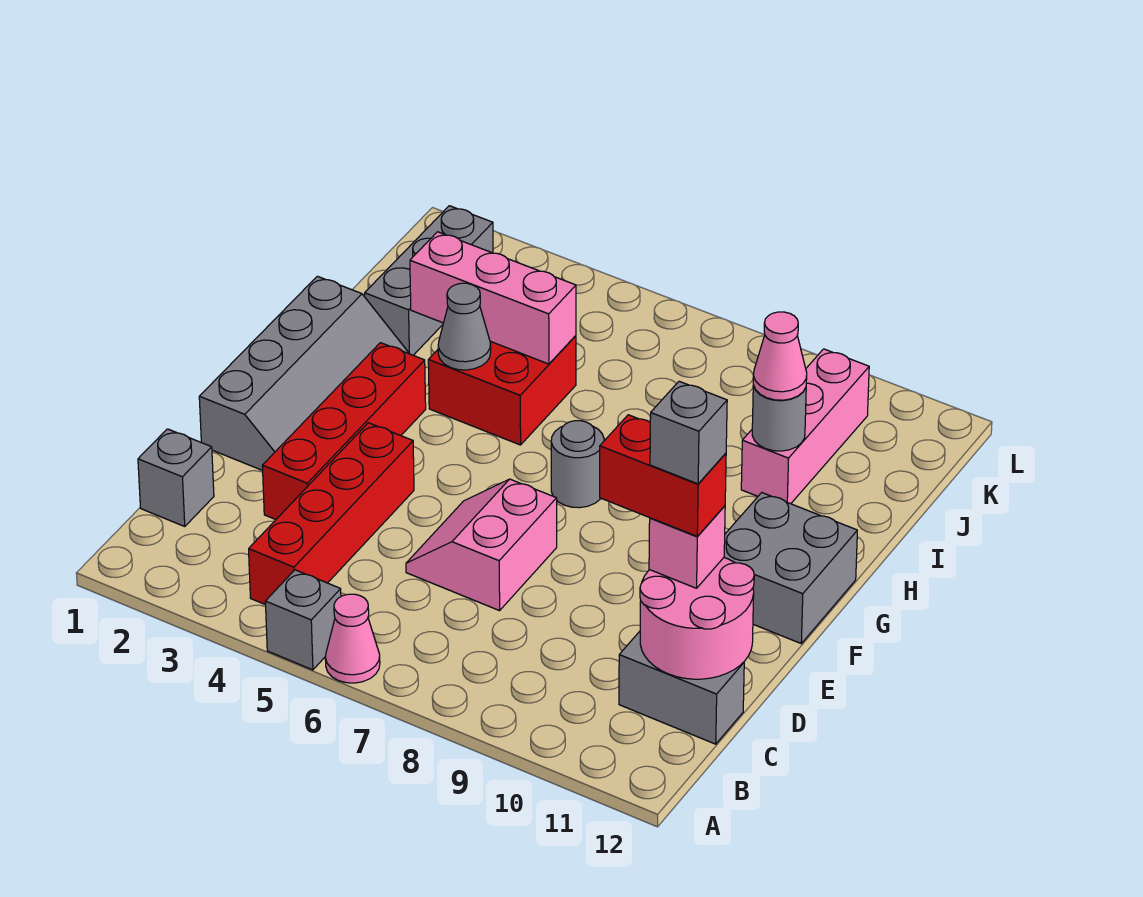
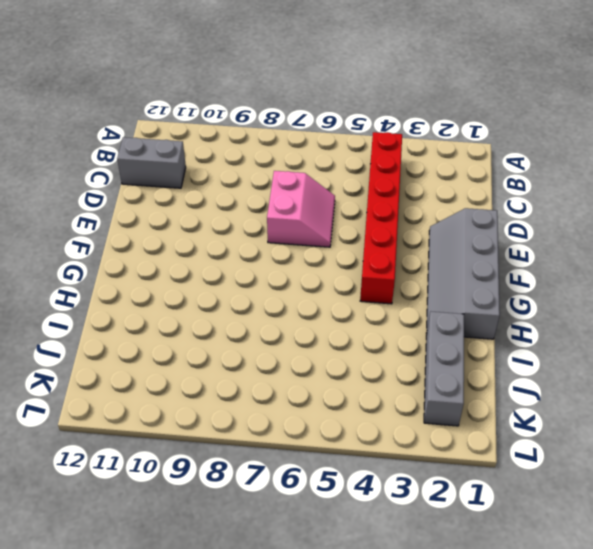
red 1x6 brick [360,132,402,304] -> red 1x4 brick [249,423,414,605]
none -> grey 1x1 brick [265,570,341,670]
none -> pink 1x1 cone [325,594,380,683]
none -> grey 1x1 brick [138,429,214,526]

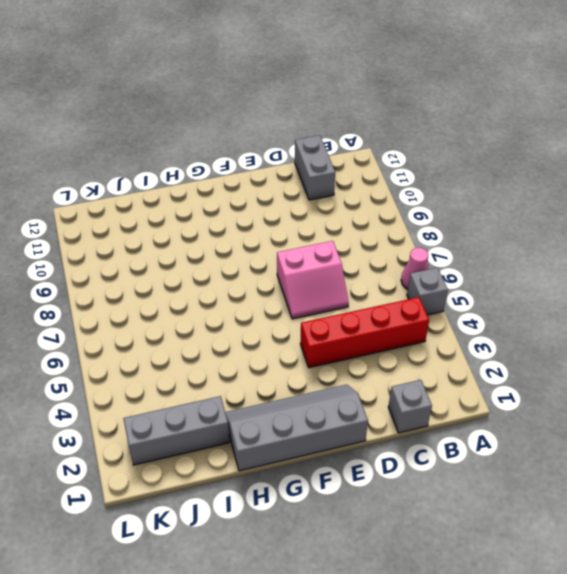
none -> red 1x4 brick [262,343,426,520]
none -> grey 2x2 brick [724,493,857,643]
none -> grey 1x1 round brick [551,421,604,508]

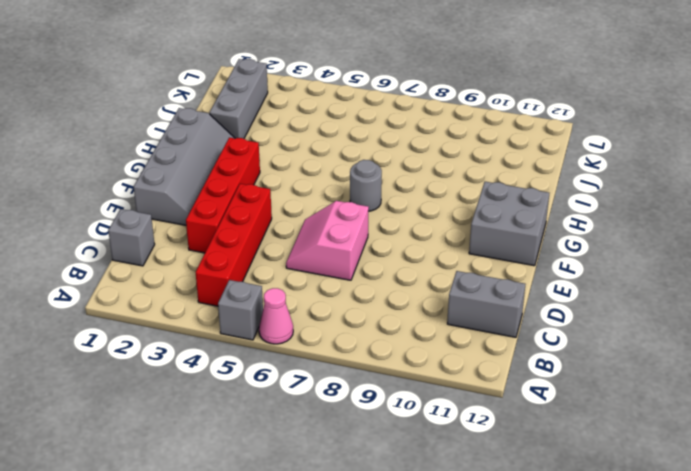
none -> red 2x2 brick [428,336,576,445]
none -> pink 1x3 brick [741,349,869,504]
none -> pink 2x2 round brick [640,558,754,679]

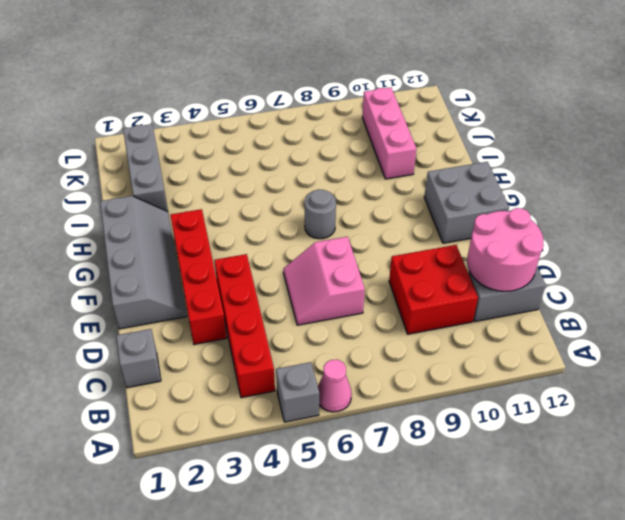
red 2x2 brick [389,245,478,334] -> red 2x2 brick moved to [428,336,576,445]
none -> grey 1x1 cone [438,283,491,370]
none -> pink 1x3 brick [410,232,576,364]
none -> grey 1x1 round brick [752,385,806,451]

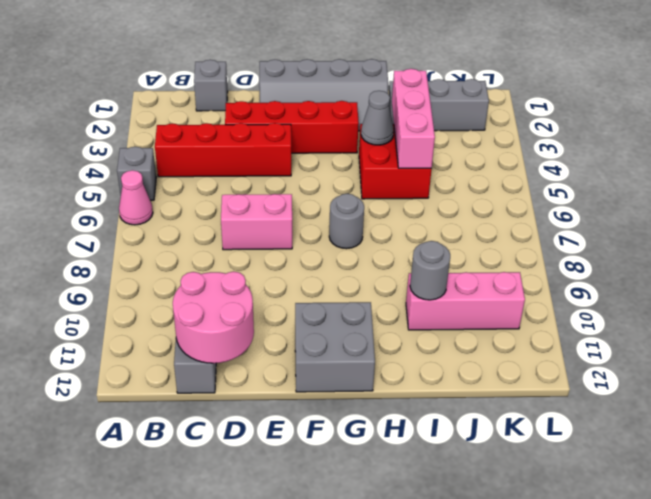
none -> pink 1x1 brick [649,506,725,588]
none -> pink 1x1 cone [753,312,807,400]
none -> red 1x2 brick [600,415,726,536]

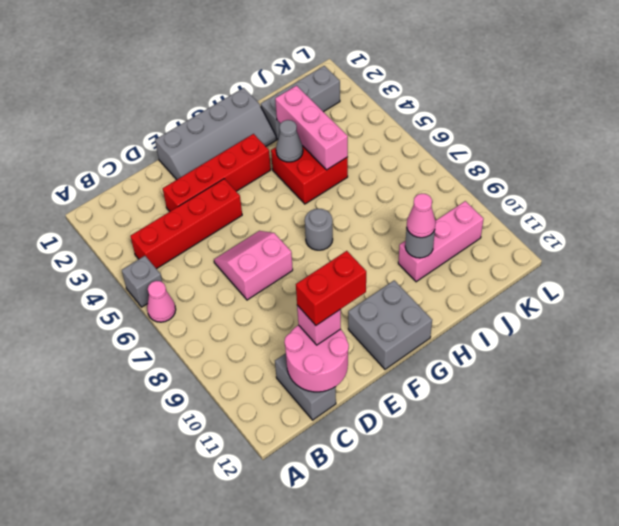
red 1x2 brick [296,251,366,325] -> red 1x2 brick turned to [600,415,726,536]
none -> grey 1x1 brick [138,429,214,526]
none -> grey 1x1 brick [650,381,727,484]

